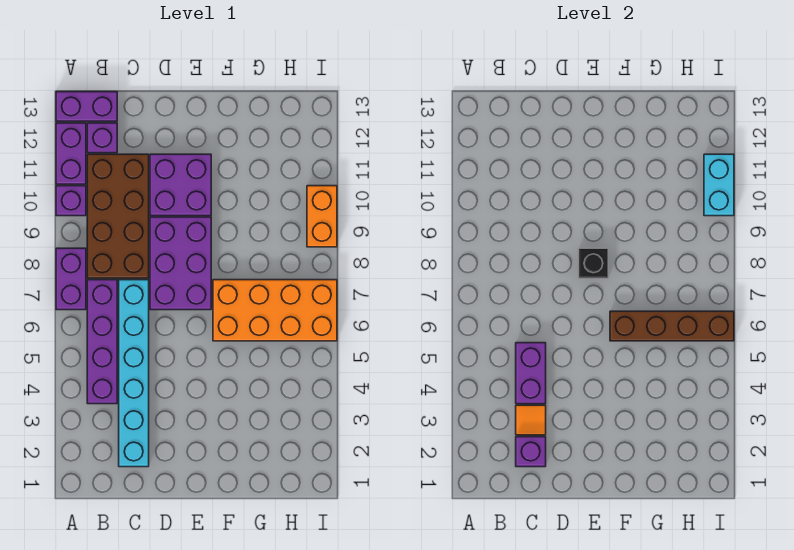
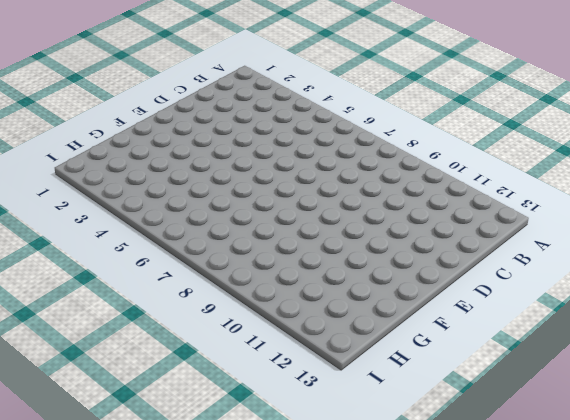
none -> purple 1x2 brick [56,248,86,310]
none -> purple 1x1 brick [56,186,86,216]
none -> purple 1x2 brick [56,123,86,184]

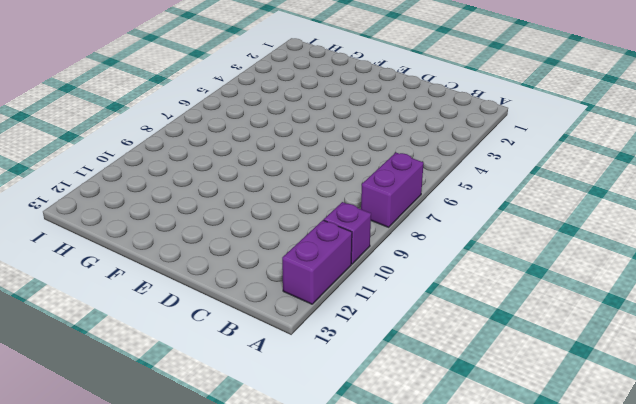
none -> purple 1x2 brick [56,92,117,121]
none -> purple 1x4 brick [87,280,117,404]
none -> brown 2x4 brick [87,154,149,278]

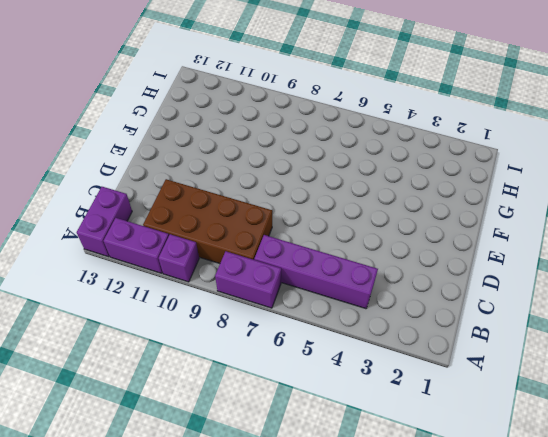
none -> purple 1x1 brick [87,123,117,153]
none -> cyan 1x6 brick [119,280,149,467]
none -> purple 2x3 brick [150,217,211,310]

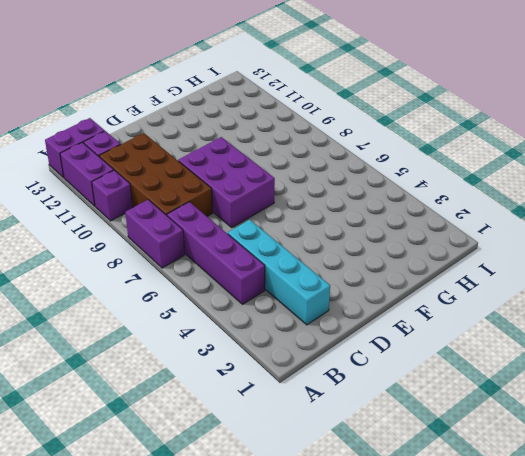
cyan 1x4 brick [228,220,330,325] -> cyan 1x6 brick [119,280,149,467]
none -> purple 2x2 brick [150,154,211,216]
none -> orange 2x4 brick [213,280,337,341]
none -> orange 1x2 brick [307,186,337,247]

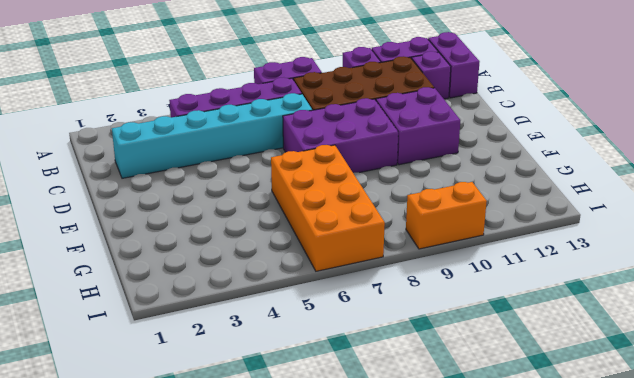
none -> purple 1x1 brick [516,437,546,467]
none -> orange 1x1 tile [516,405,546,435]
none -> purple 1x2 brick [516,343,546,404]

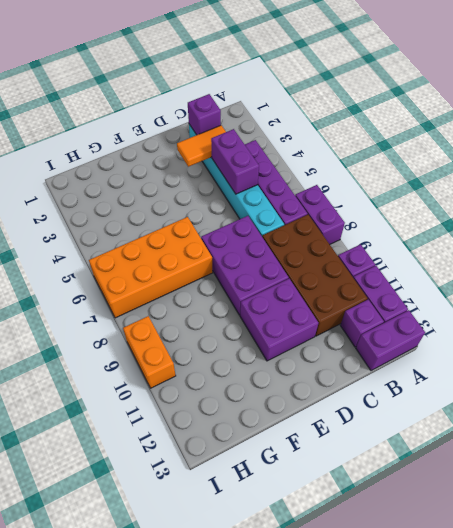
orange 1x2 tile [177,125,226,167] -> orange 1x1 tile [516,405,546,435]
none -> black 1x1 brick [579,248,608,278]
none -> brown 1x4 brick [610,311,734,341]
none -> cyan 1x2 brick [704,154,734,216]

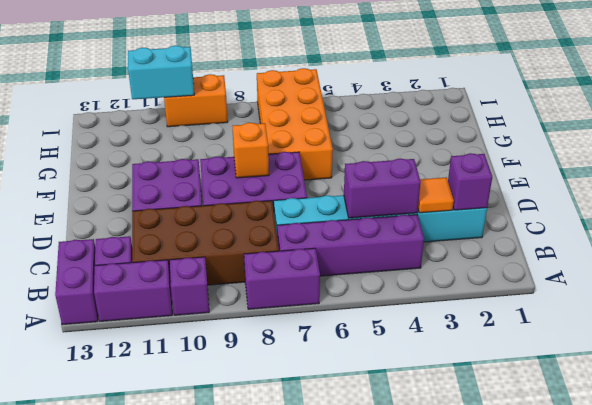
orange 1x1 brick [233,123,269,178] -> black 1x1 brick [579,248,608,278]
none -> brown 1x4 brick [610,311,734,341]

